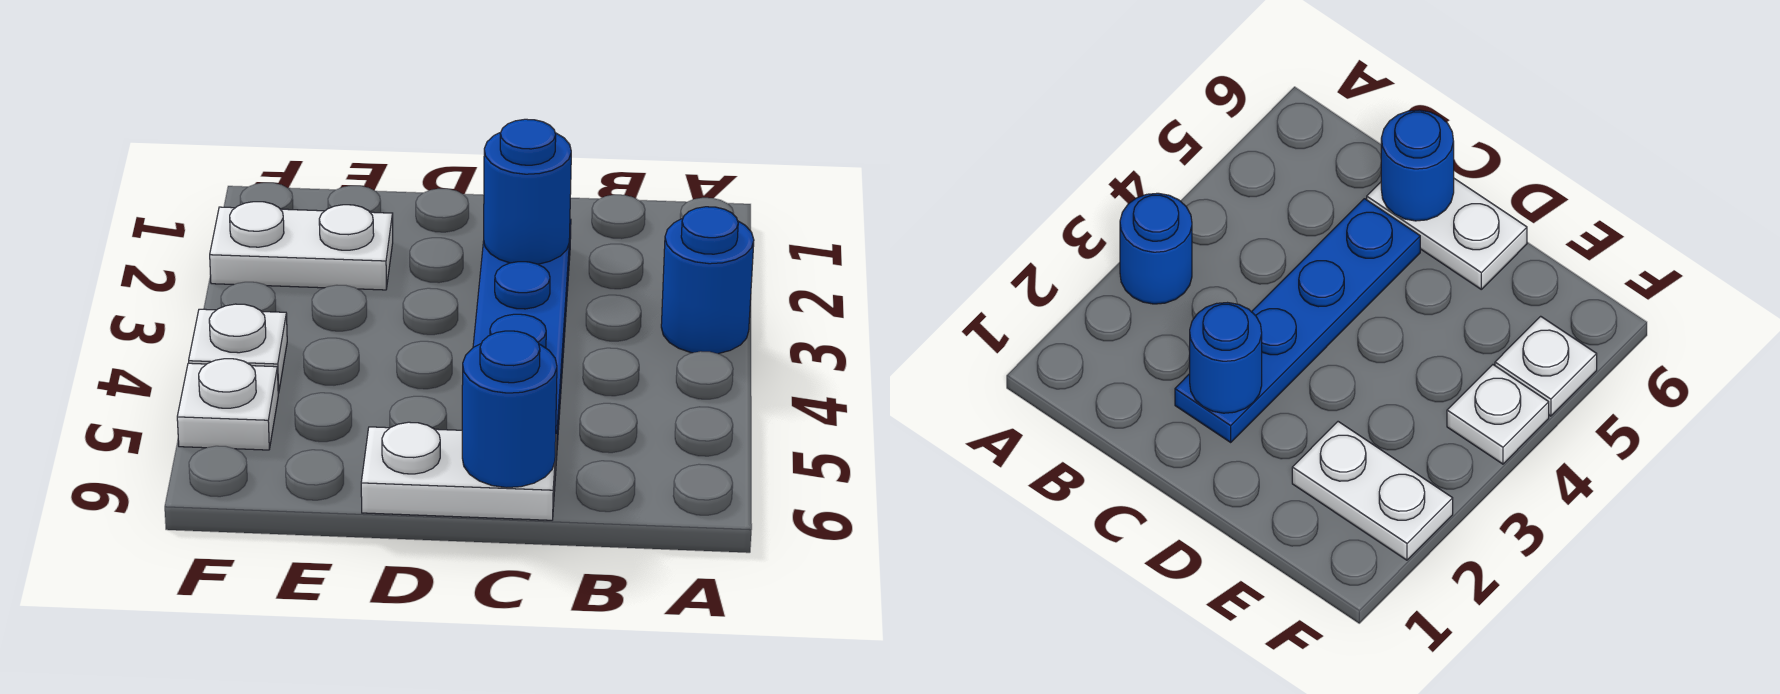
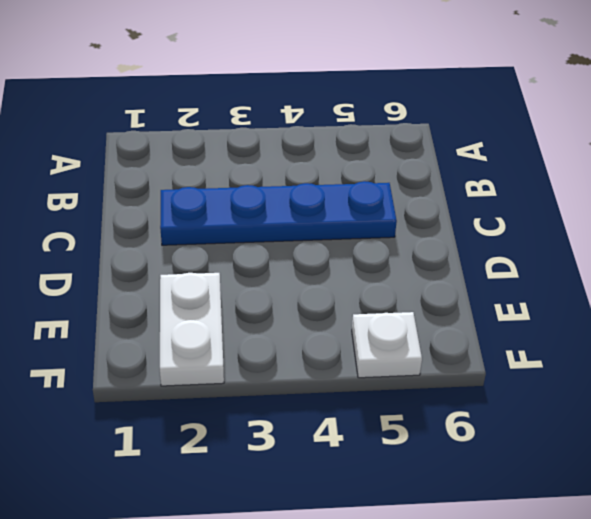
none -> blue 1x1 round brick [661,207,754,354]
none -> white 1x2 plate [361,422,557,520]

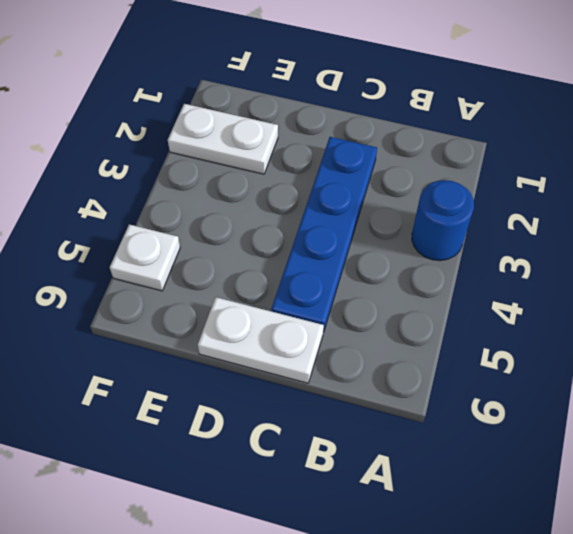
none -> white 1x1 plate [189,304,287,393]
none -> blue 1x1 round brick [484,119,571,264]

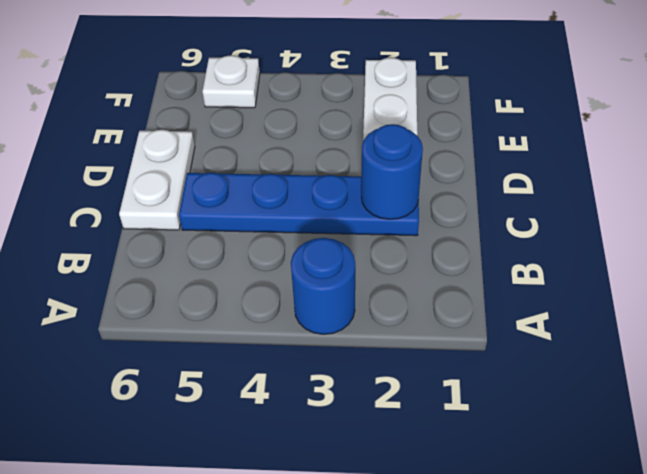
none -> white 1x1 plate [189,304,287,393]
none -> blue 1x1 round brick [462,331,557,488]

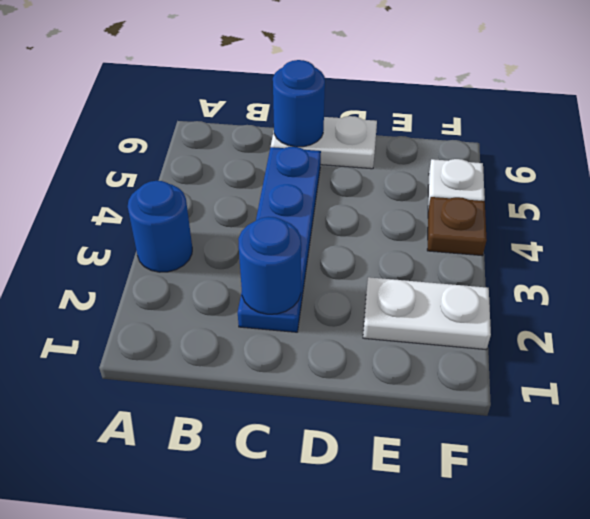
brown 1x1 plate [427,197,487,256] -> white 1x1 plate [189,304,287,393]

